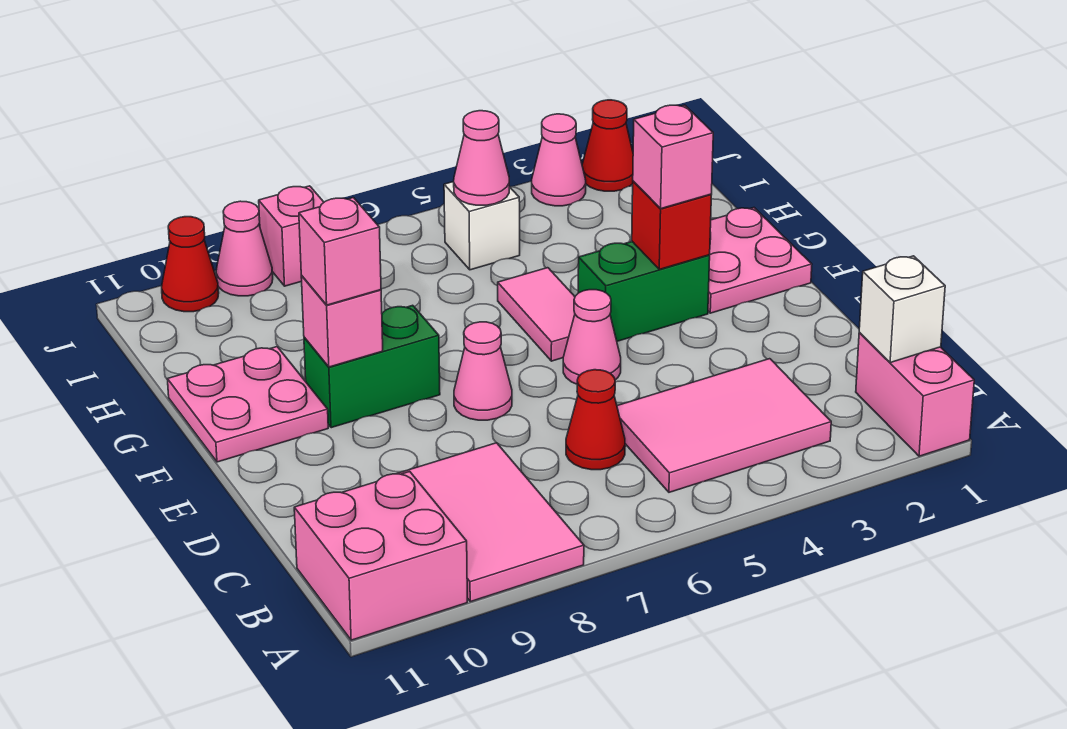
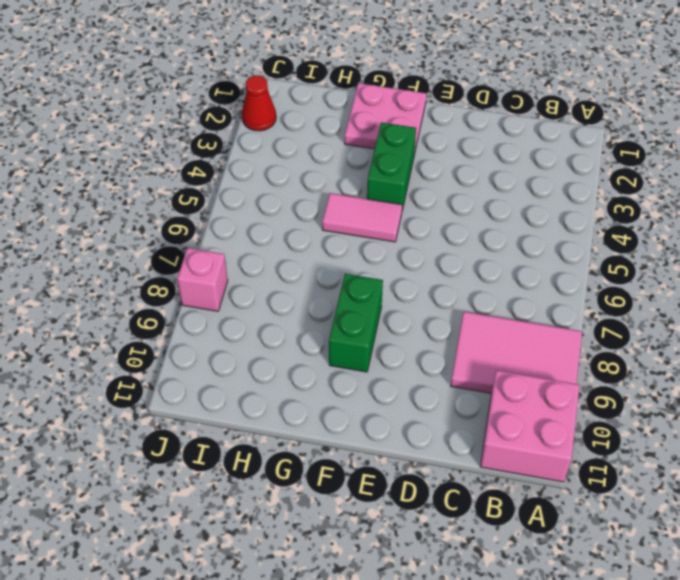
none -> pink 1x2 brick [856,333,974,456]
none -> pink 2x3 tile [617,359,831,492]
none -> red 1x1 cone [566,370,625,470]

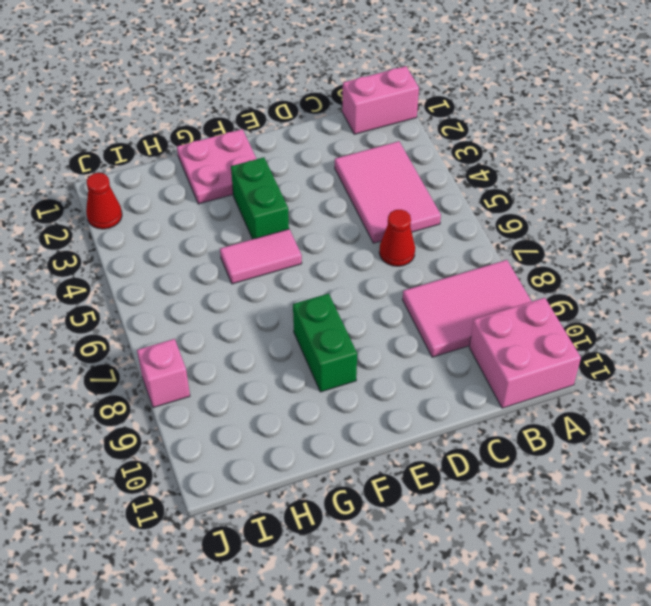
none -> pink 1x1 cone [563,290,621,384]
none -> pink 1x1 cone [454,322,512,420]
none -> pink 2x2 plate [167,347,328,462]

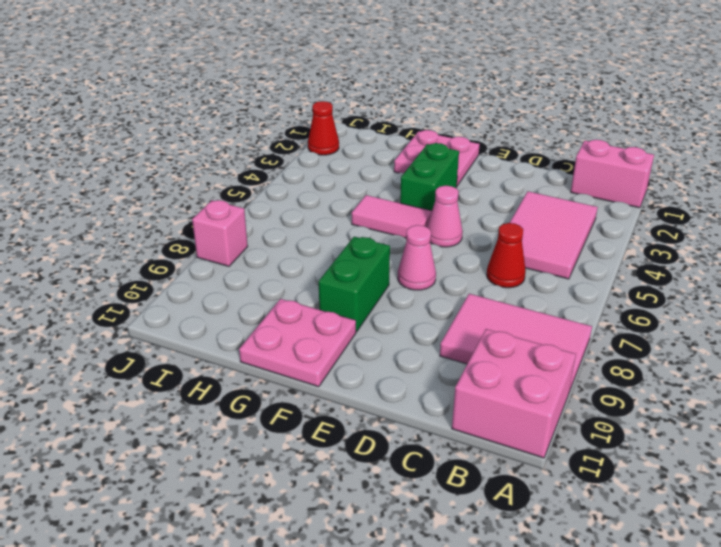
none -> white 1x1 brick [444,182,520,270]
none -> pink 1x1 cone [532,114,586,206]
none -> pink 1x1 cone [216,201,273,296]

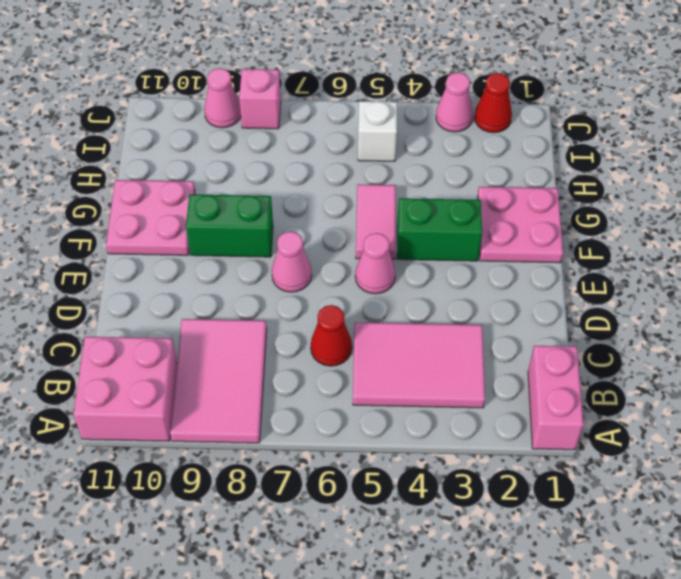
none -> red 1x1 cone [162,217,219,312]
none -> white 1x1 brick [859,256,945,363]
none -> red 1x1 brick [632,181,711,269]

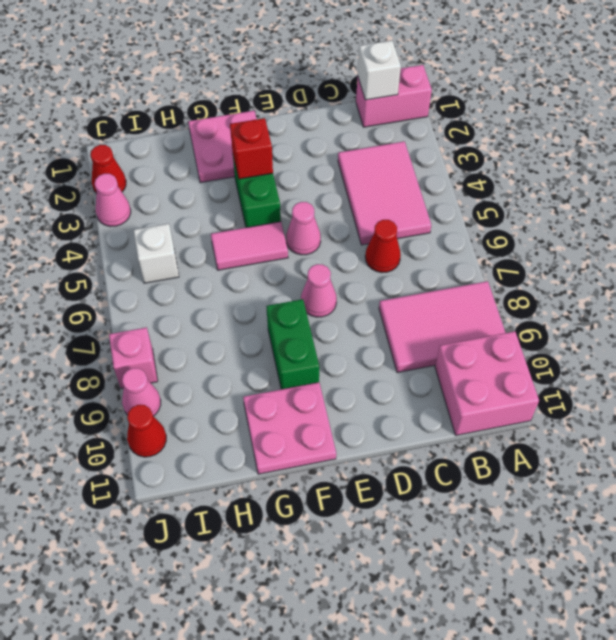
none -> pink 1x1 brick [301,276,383,367]
none -> pink 1x1 cone [454,111,509,205]
none -> pink 1x1 brick [633,105,713,209]

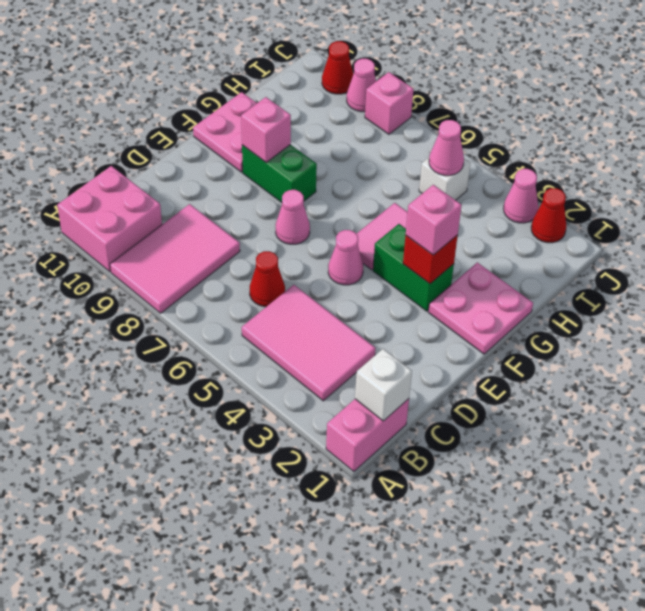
none -> pink 1x1 brick [299,198,381,305]

